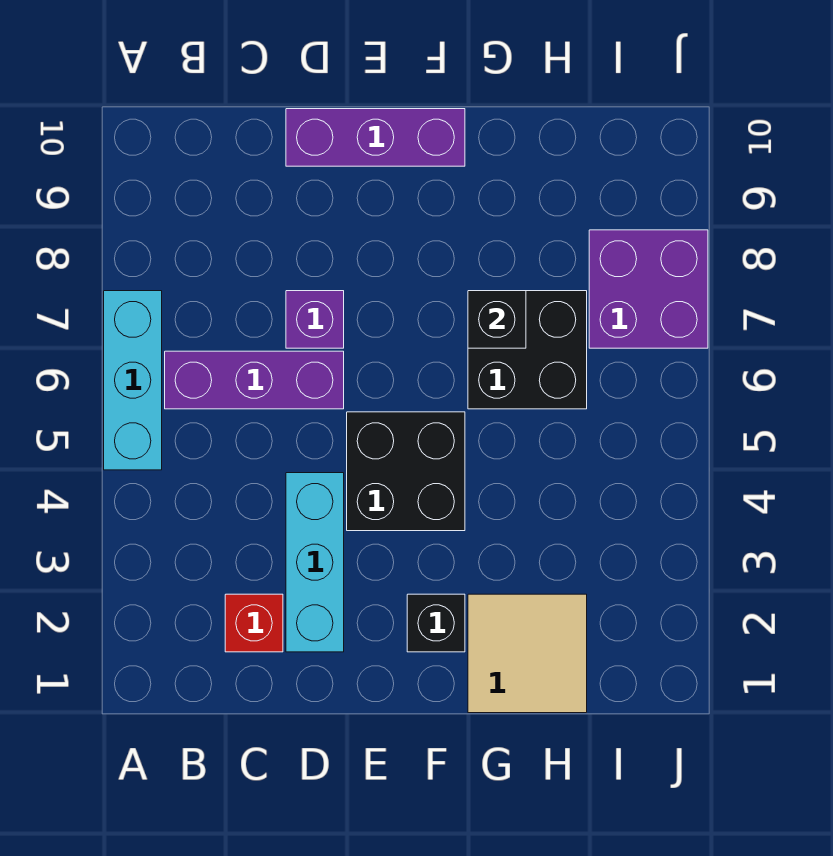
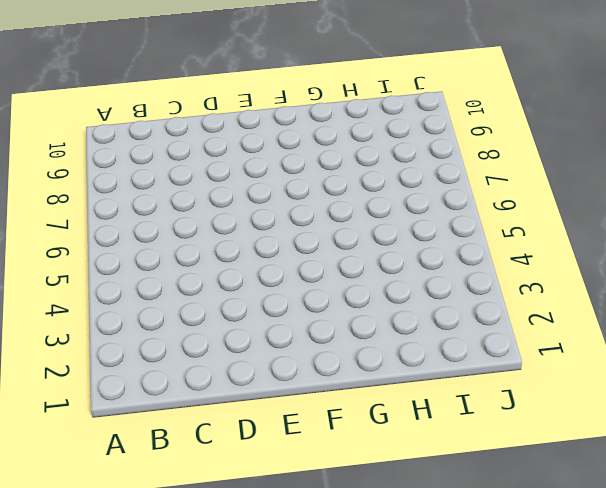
none -> cyan 1x3 brick [104,291,162,470]
none -> purple 1x3 brick [165,351,344,409]
none -> red 1x1 brick [225,594,283,652]

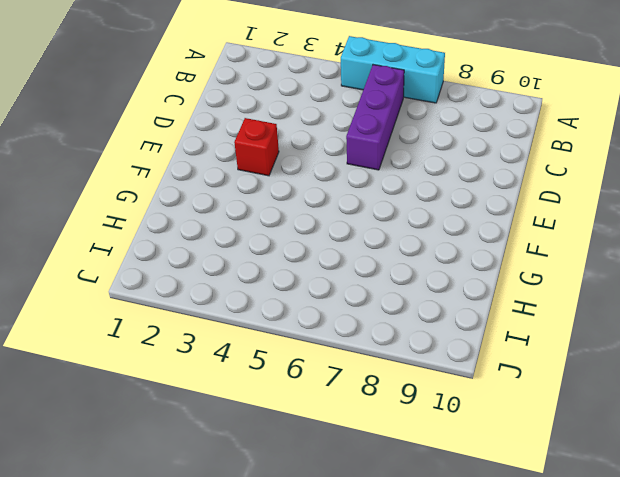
red 1x1 brick [234,118,279,176] -> red 1x1 brick moved to [225,594,283,652]
none -> cyan 1x3 brick [286,473,344,652]
none -> purple 1x1 brick [286,291,344,348]
none -> purple 1x3 brick [286,109,465,166]

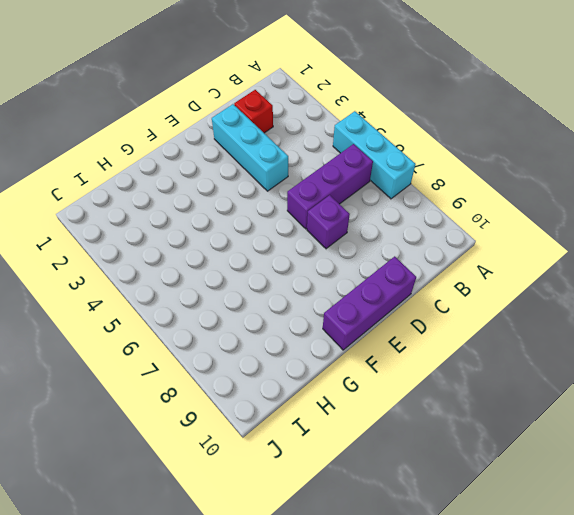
none -> black 2x2 brick [347,412,465,531]
none -> black 1x1 brick [407,594,465,652]
none -> tan 2x2 tile [468,594,587,713]

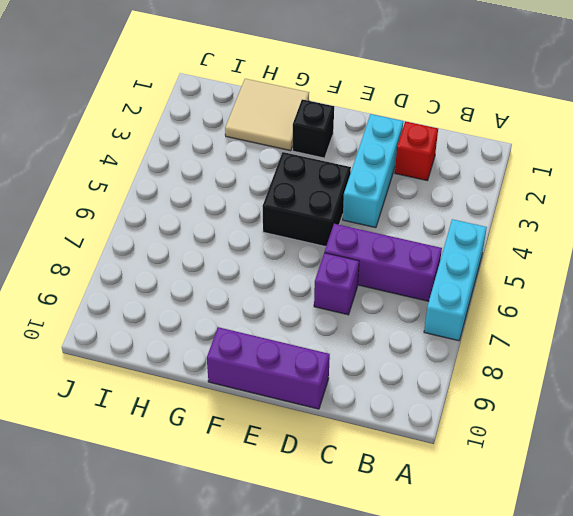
none -> black 2x2 brick [468,291,587,409]
none -> purple 2x2 brick [589,230,708,348]
none -> black 1x1 brick [468,291,526,348]

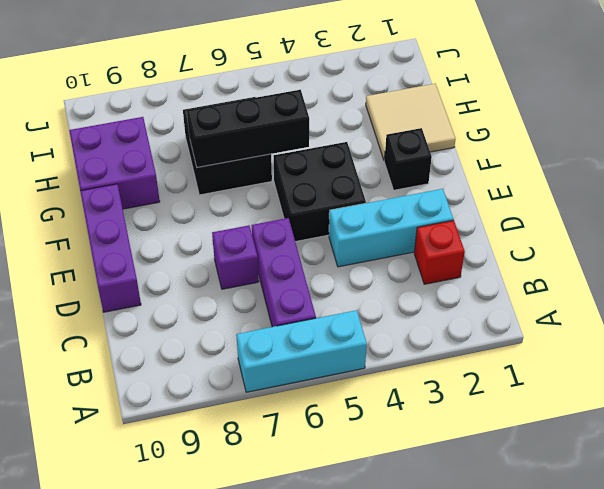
black 1x3 brick [187,90,309,167] -> black 1x1 brick [468,291,526,348]
purple 2x2 brick [69,117,160,209] -> purple 2x2 brick moved to [589,230,708,348]

